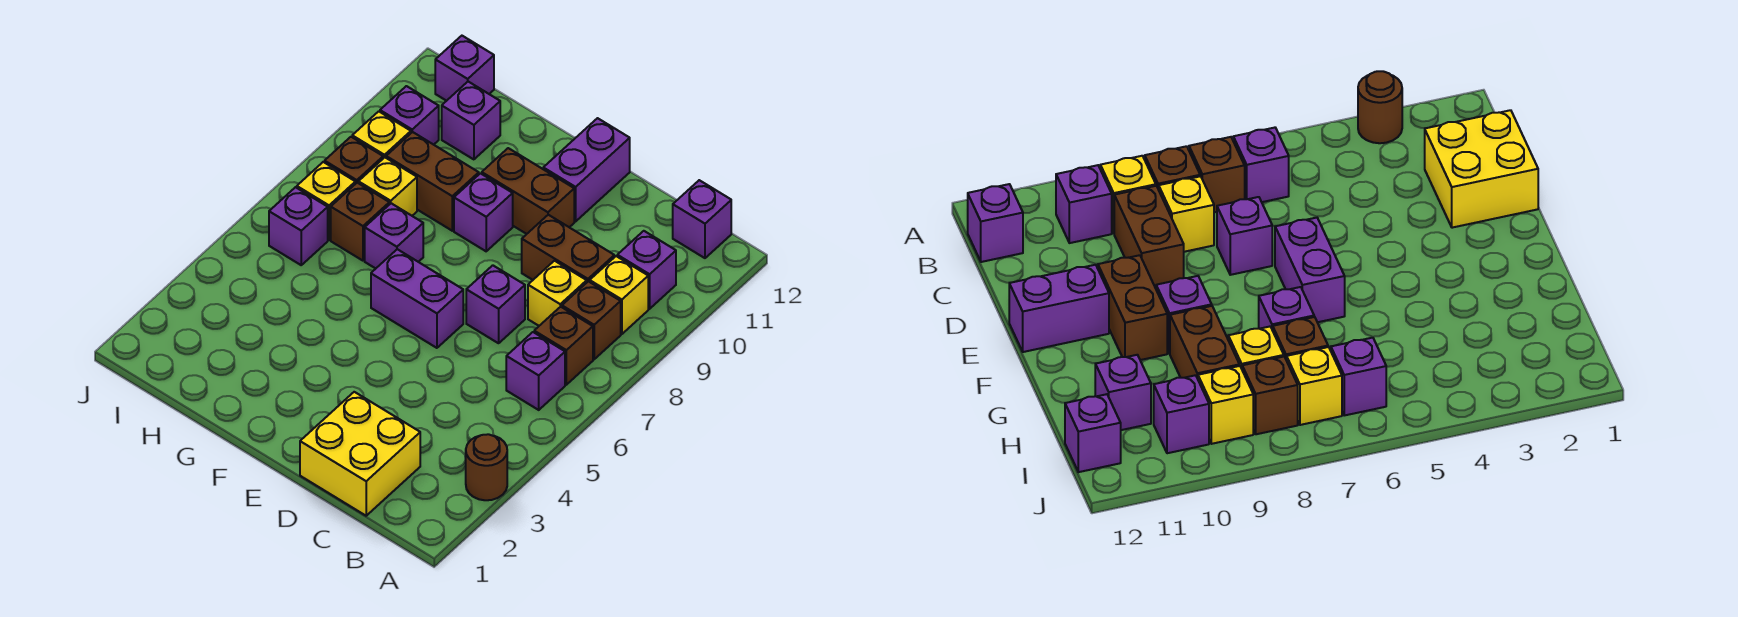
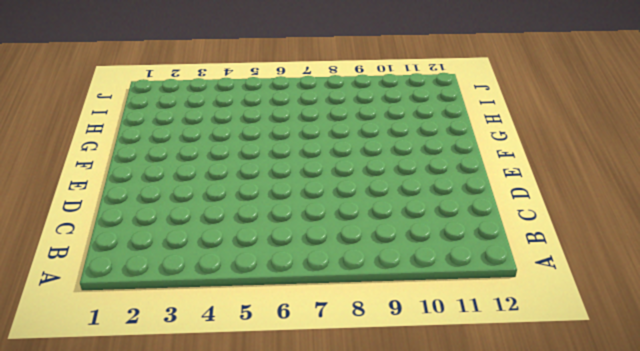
none -> brown 1x1 round brick [466,434,507,500]
none -> purple 1x1 brick [506,332,565,410]
none -> brown 1x1 brick [534,307,593,385]

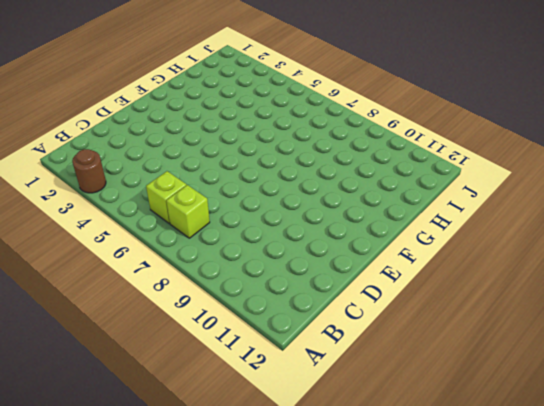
lime 1x1 brick [146,171,186,223] -> purple 1x1 brick [506,332,565,410]
lime 1x1 brick [166,185,210,238] -> brown 1x1 brick [534,307,593,385]
none -> brown 1x1 brick [562,281,621,359]
none -> yellow 1x1 brick [590,256,648,334]
none -> purple 1x1 brick [617,231,676,309]

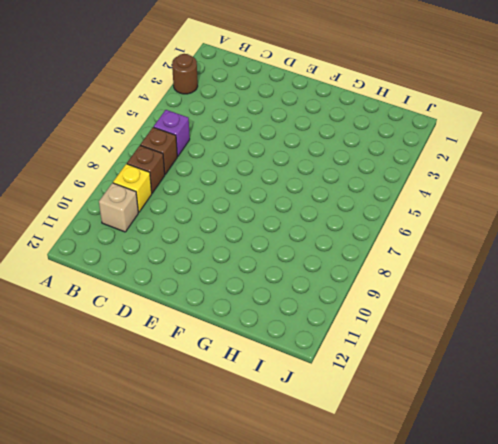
tan 1x1 brick [99,183,138,232] -> purple 1x1 brick [617,231,676,309]
none -> purple 1x1 brick [673,180,731,258]
none -> yellow 2x2 brick [300,392,420,516]
none -> yellow 1x1 brick [528,261,587,326]

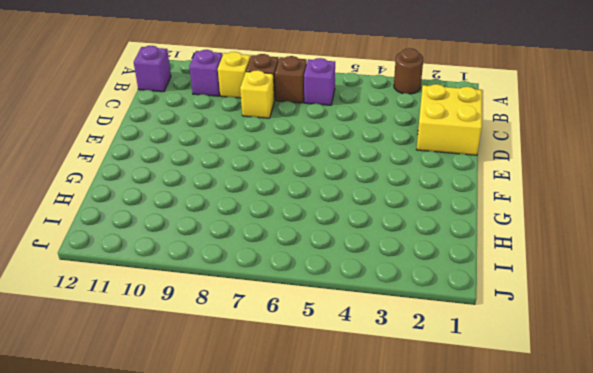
none -> brown 1x2 brick [522,215,614,282]
none -> purple 1x1 brick [466,265,525,343]
none -> purple 1x2 brick [371,249,463,348]

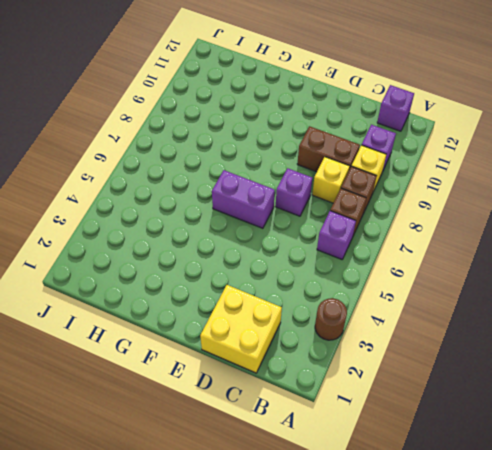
none -> brown 1x2 brick [482,148,574,234]
none -> purple 1x2 brick [543,118,630,221]
none -> purple 1x1 brick [454,173,513,251]

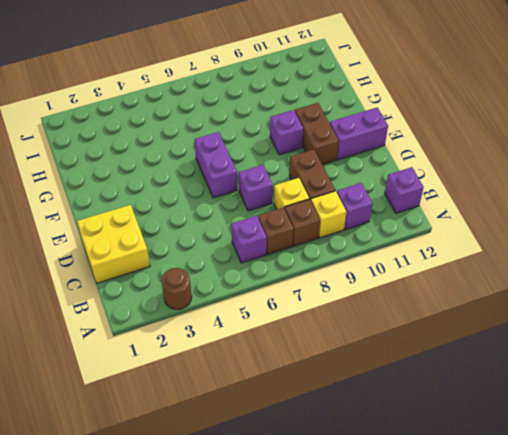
none -> purple 1x1 brick [365,203,423,269]
none -> brown 1x2 brick [386,132,479,231]
none -> brown 1x1 brick [331,183,389,261]

